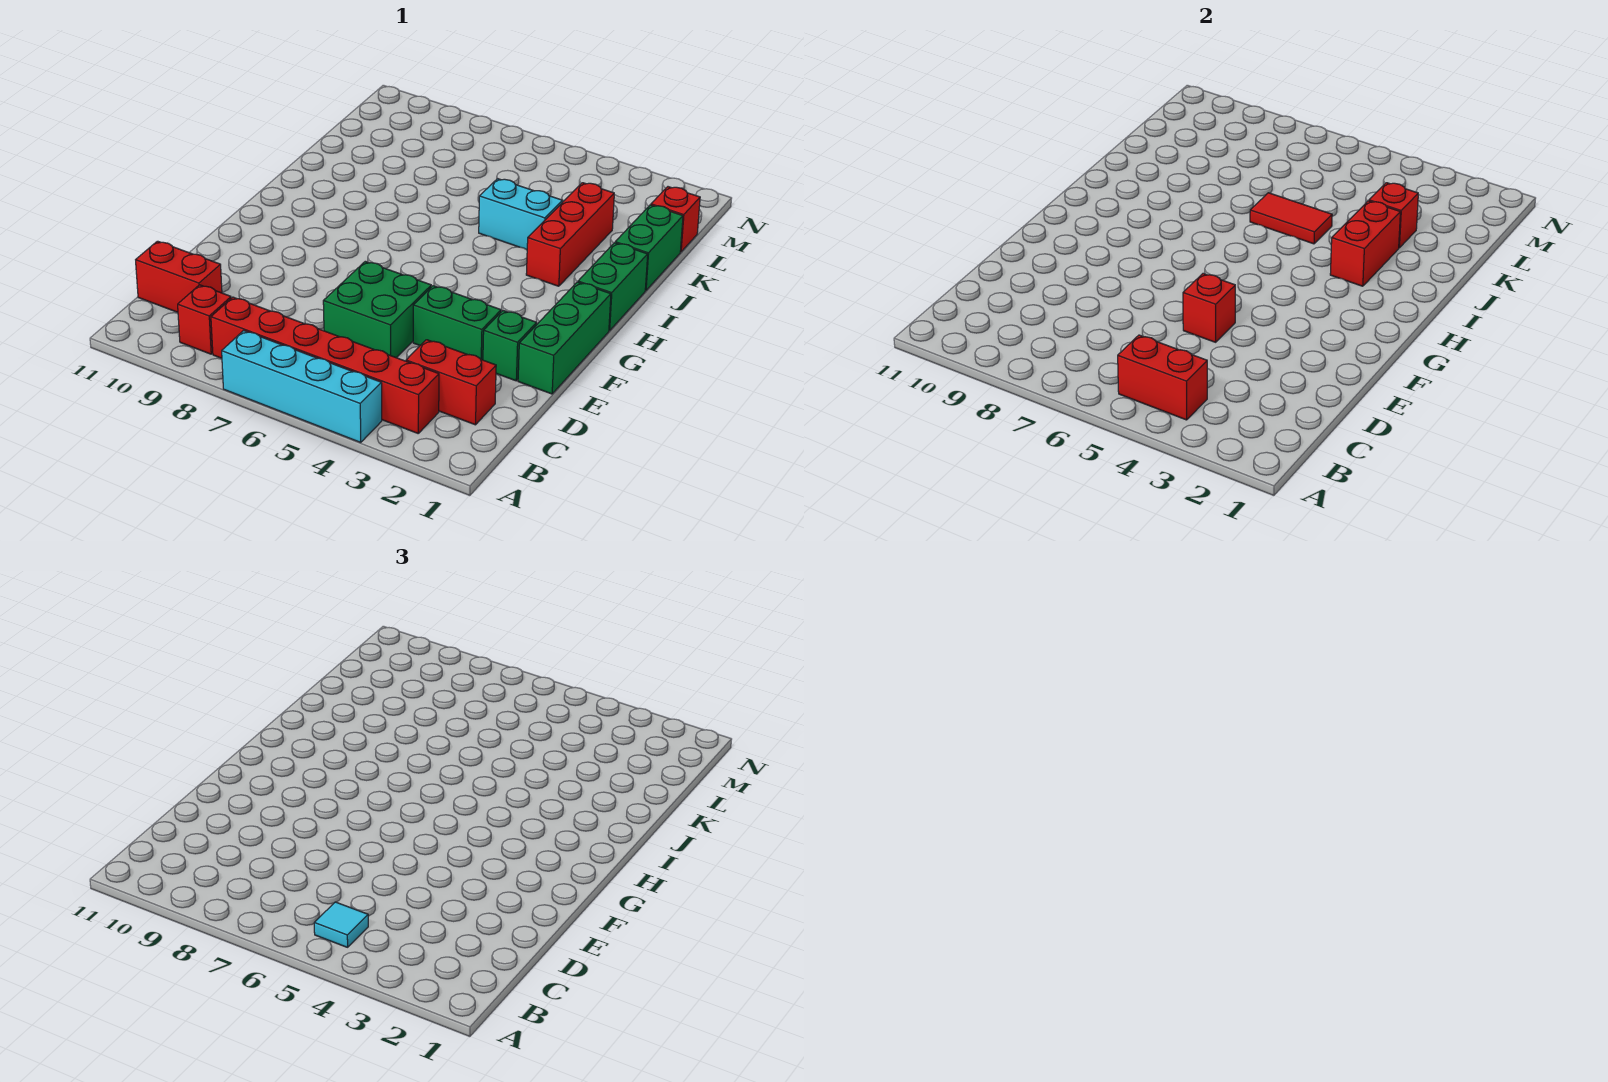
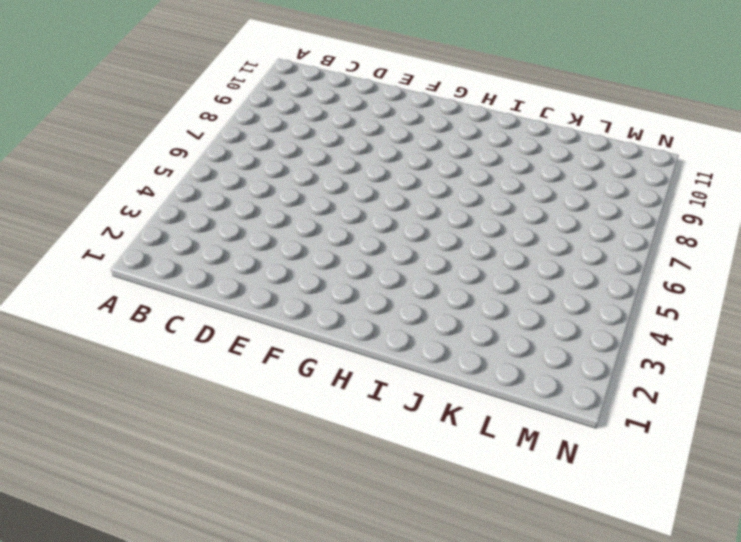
none -> cyan 1x4 brick [222,331,382,442]
none -> red 1x6 brick [211,297,439,433]
none -> red 1x1 brick [178,285,231,354]

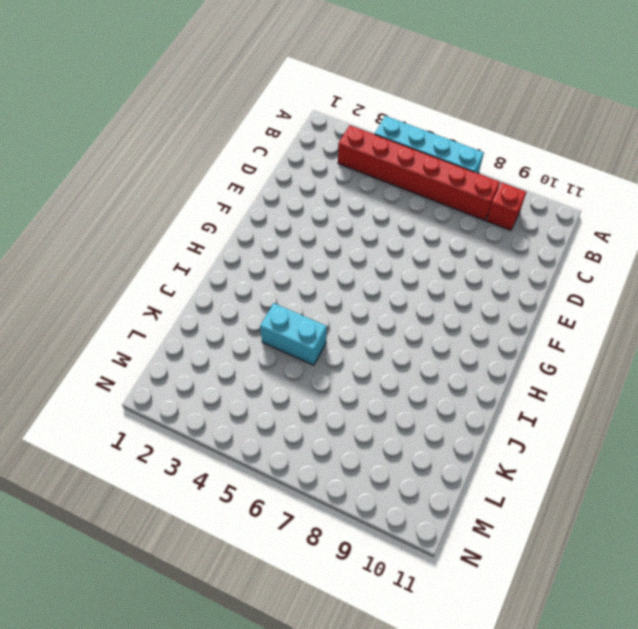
none -> red 1x2 brick [406,340,496,425]
none -> red 1x2 brick [136,241,222,312]
none -> green 2x2 brick [323,261,431,358]

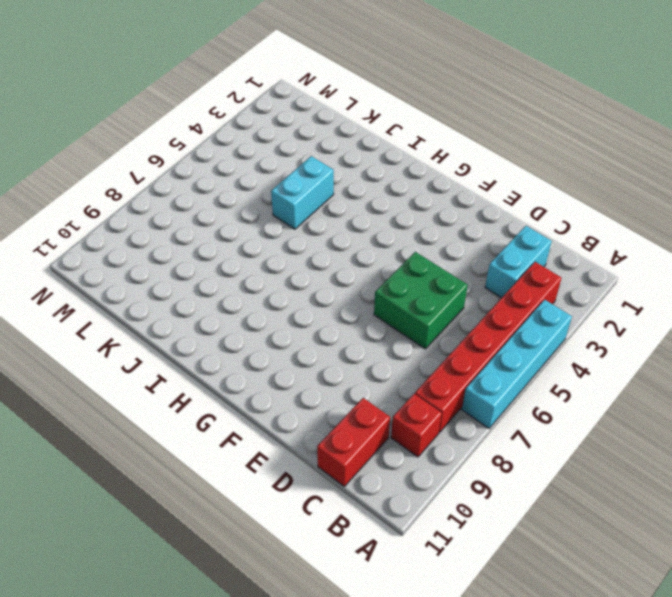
cyan 1x2 brick [485,226,552,298] -> red 1x2 brick [406,340,496,425]
none -> green 1x3 brick [518,282,611,394]
none -> green 1x1 brick [483,311,537,381]
none -> green 1x2 brick [413,286,501,360]

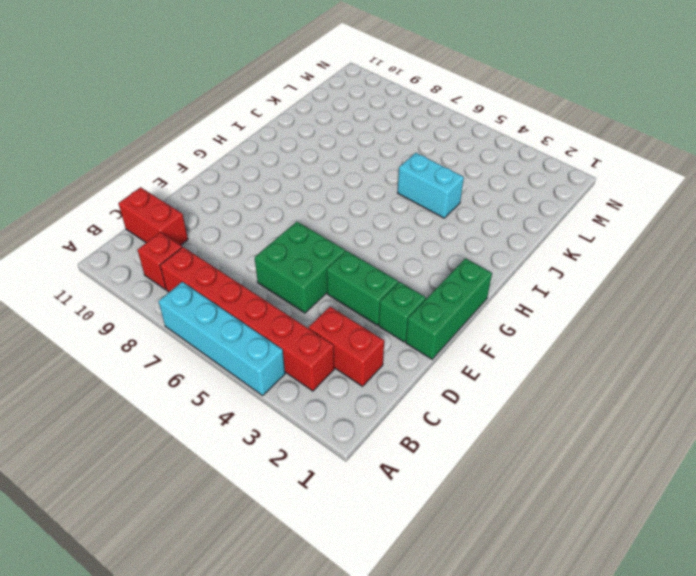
none -> green 1x2 brick [578,243,648,331]
none -> red 1x3 brick [526,183,614,286]
none -> green 1x2 brick [615,205,683,290]

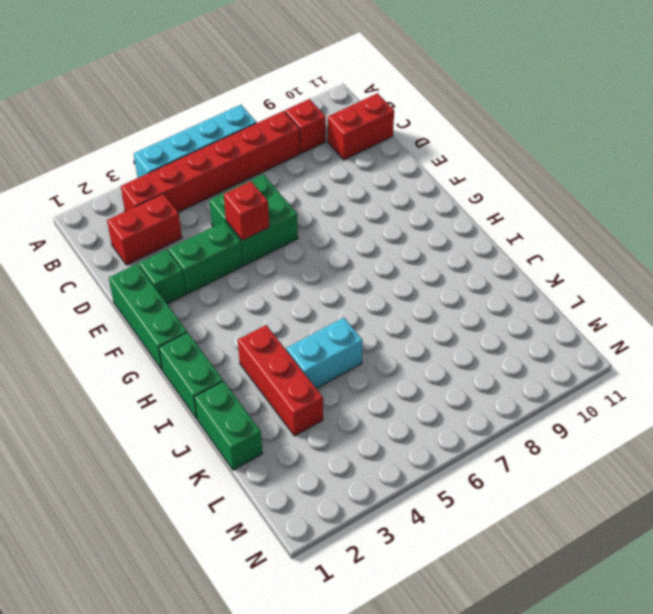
none -> red 1x1 brick [651,187,700,252]
none -> red 1x2 brick [1118,335,1207,420]
none -> red 1x2 brick [1330,201,1400,286]

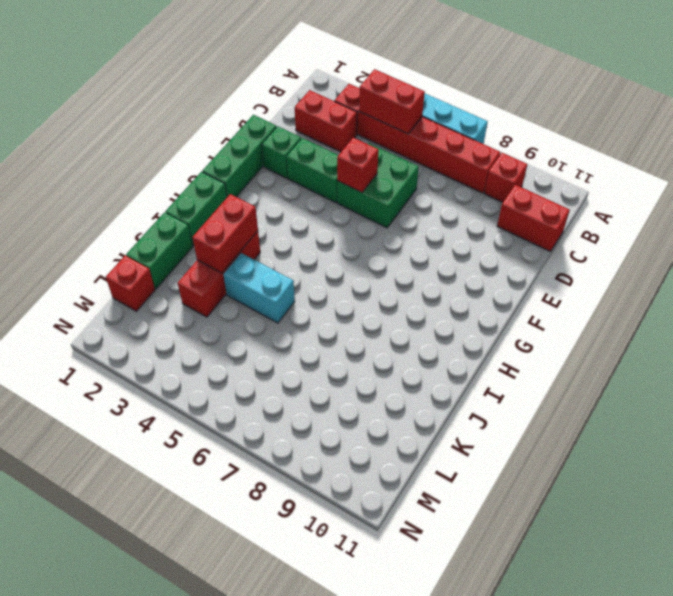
none -> red 1x2 tile [1250,193,1332,244]
none -> red 1x1 brick [1369,183,1418,248]
none -> cyan 1x1 tile [314,902,368,947]

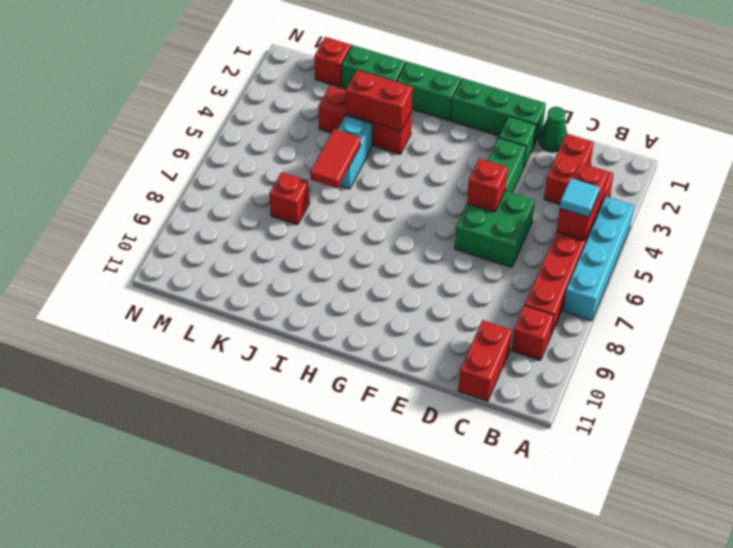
green 1x1 cone [539,107,567,152] -> none
red 1x1 brick [269,172,309,225] -> red 1x1 brick moved to [1369,183,1418,248]

